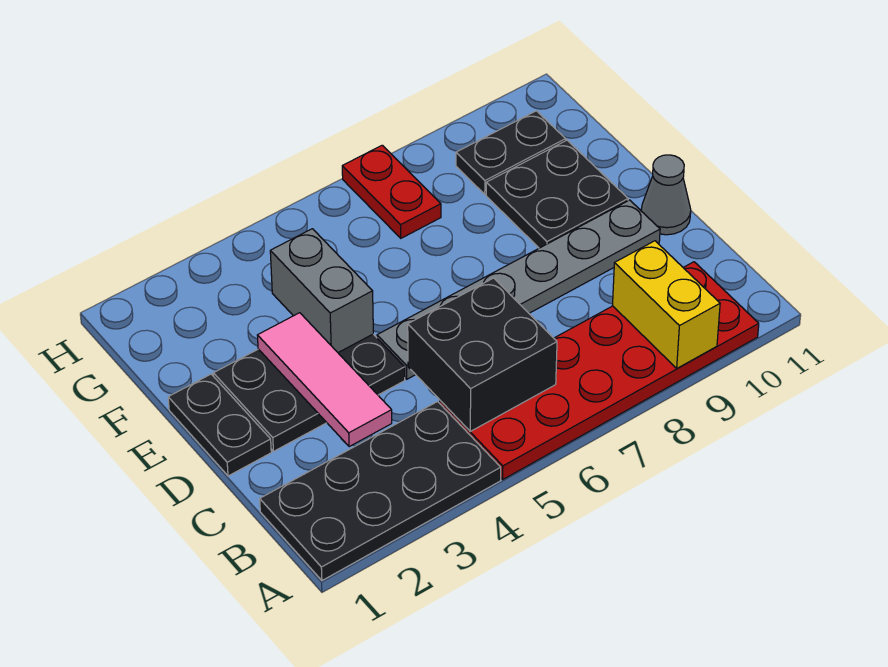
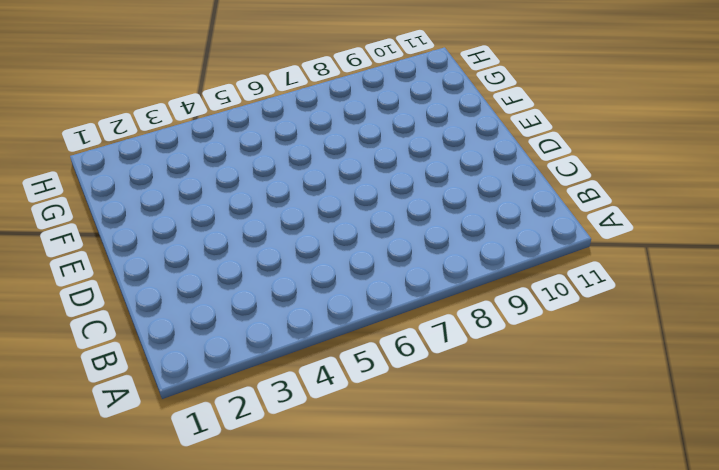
none -> black 2x4 plate [260,402,501,581]
none -> red 2x6 plate [440,262,759,479]
none -> black 1x2 plate [168,374,271,476]

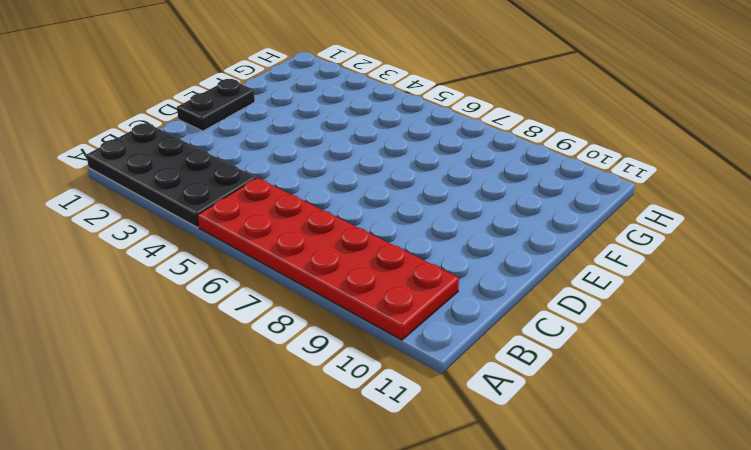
none -> black 2x3 plate [213,334,405,451]
none -> grey 1x6 plate [377,200,660,379]
none -> grey 1x1 cone [641,155,691,235]

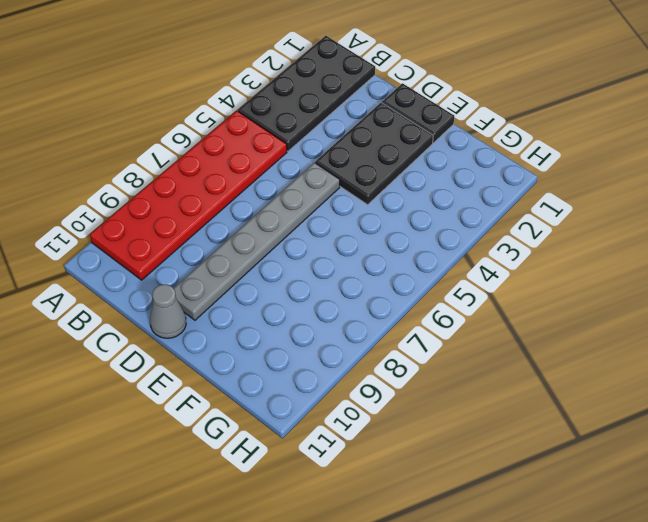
none -> black 2x2 plate [486,140,628,248]
none -> red 1x2 plate [342,145,441,238]
none -> black 1x2 plate [456,111,566,194]

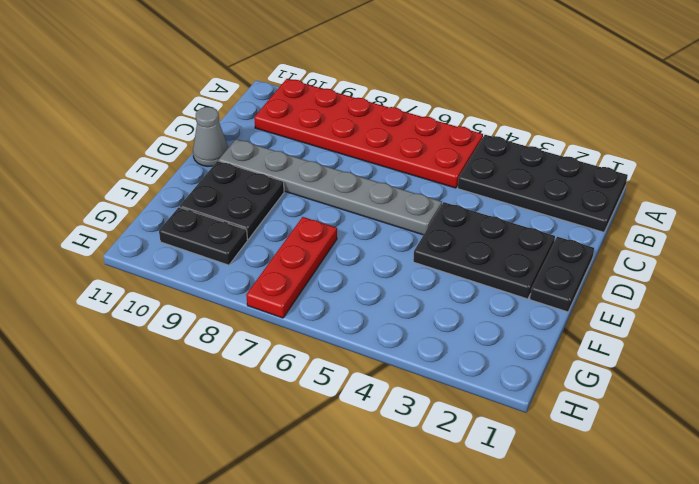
red 1x3 plate [246,217,337,318] -> red 1x2 plate [342,145,441,238]
none -> yellow 1x2 brick [613,241,720,368]
none -> black 2x2 brick [408,278,557,431]
none -> pink 1x3 tile [257,313,392,447]

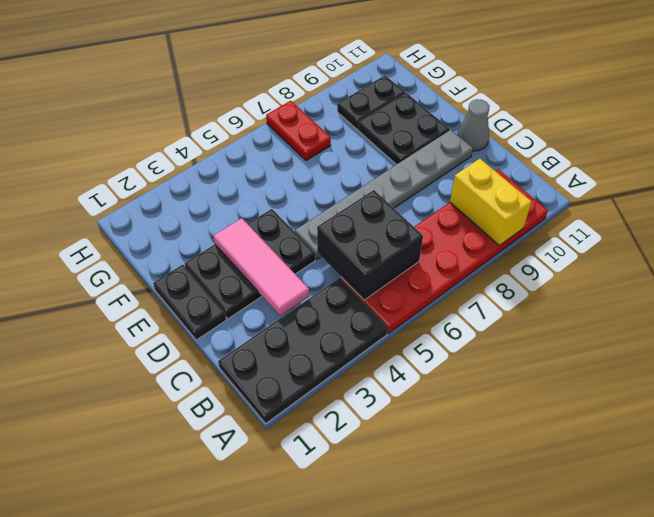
none -> grey 1x2 brick [270,229,373,353]

